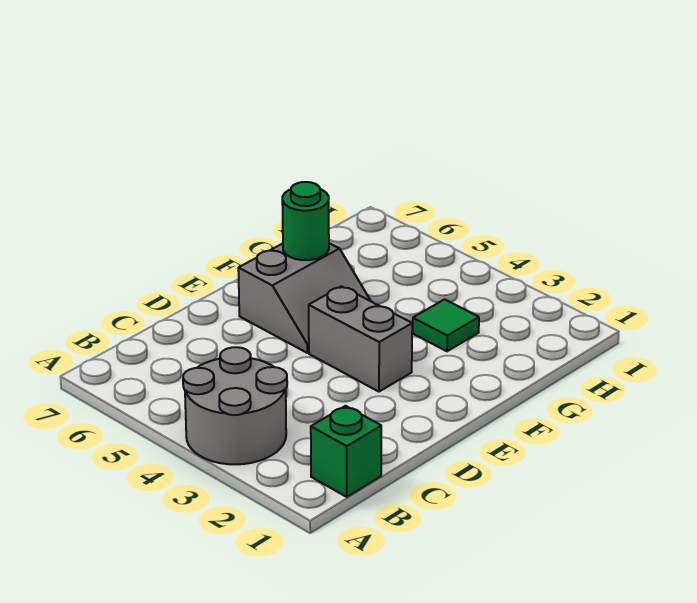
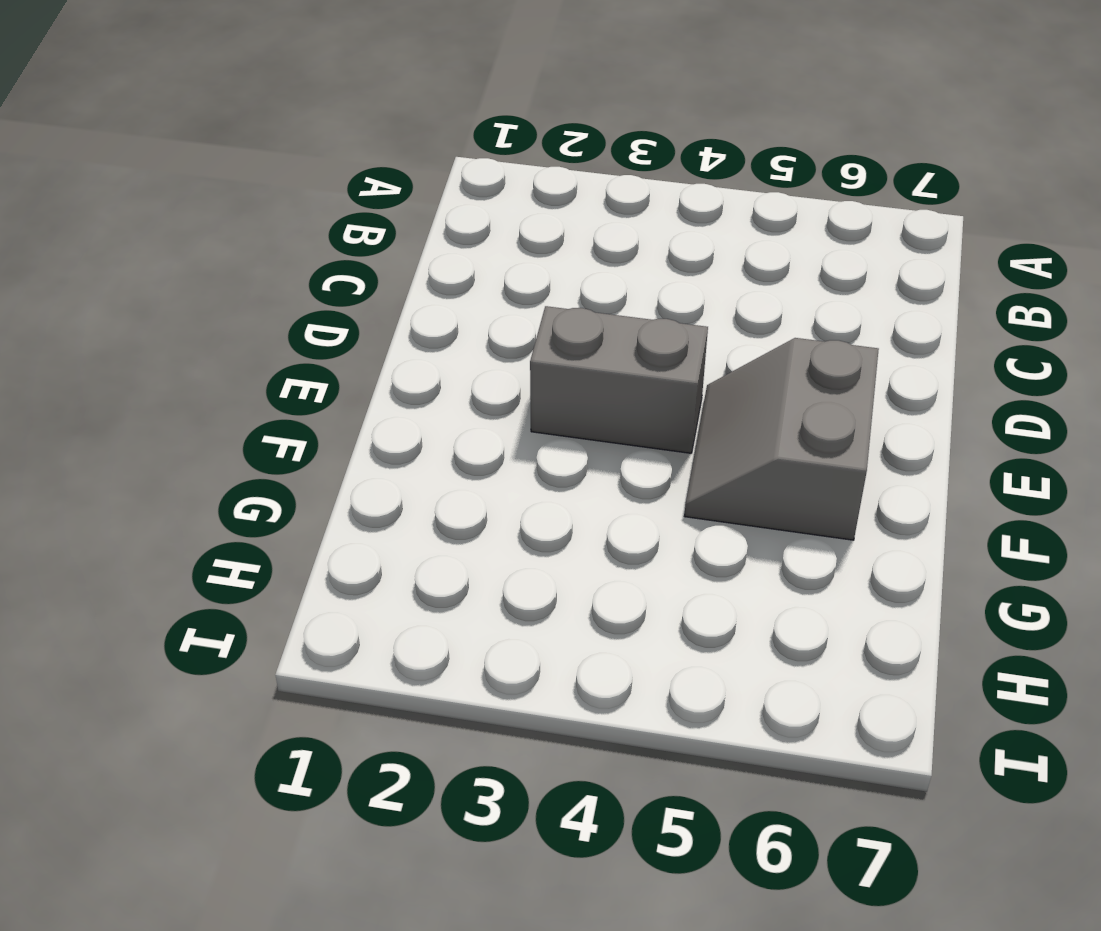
none -> grey 2x2 round brick [183,347,287,464]
none -> green 1x1 brick [311,406,381,497]

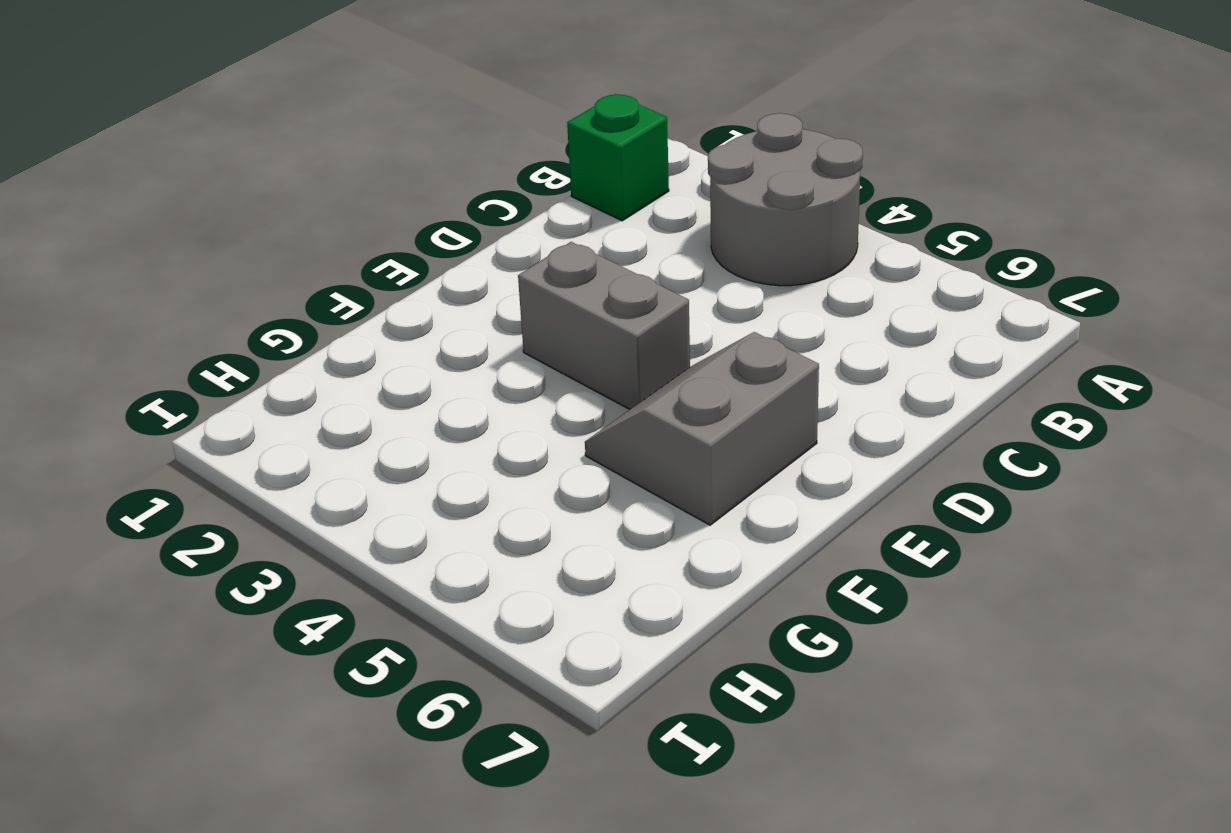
none -> green 1x1 tile [413,299,479,351]
none -> green 1x1 round brick [282,182,329,260]

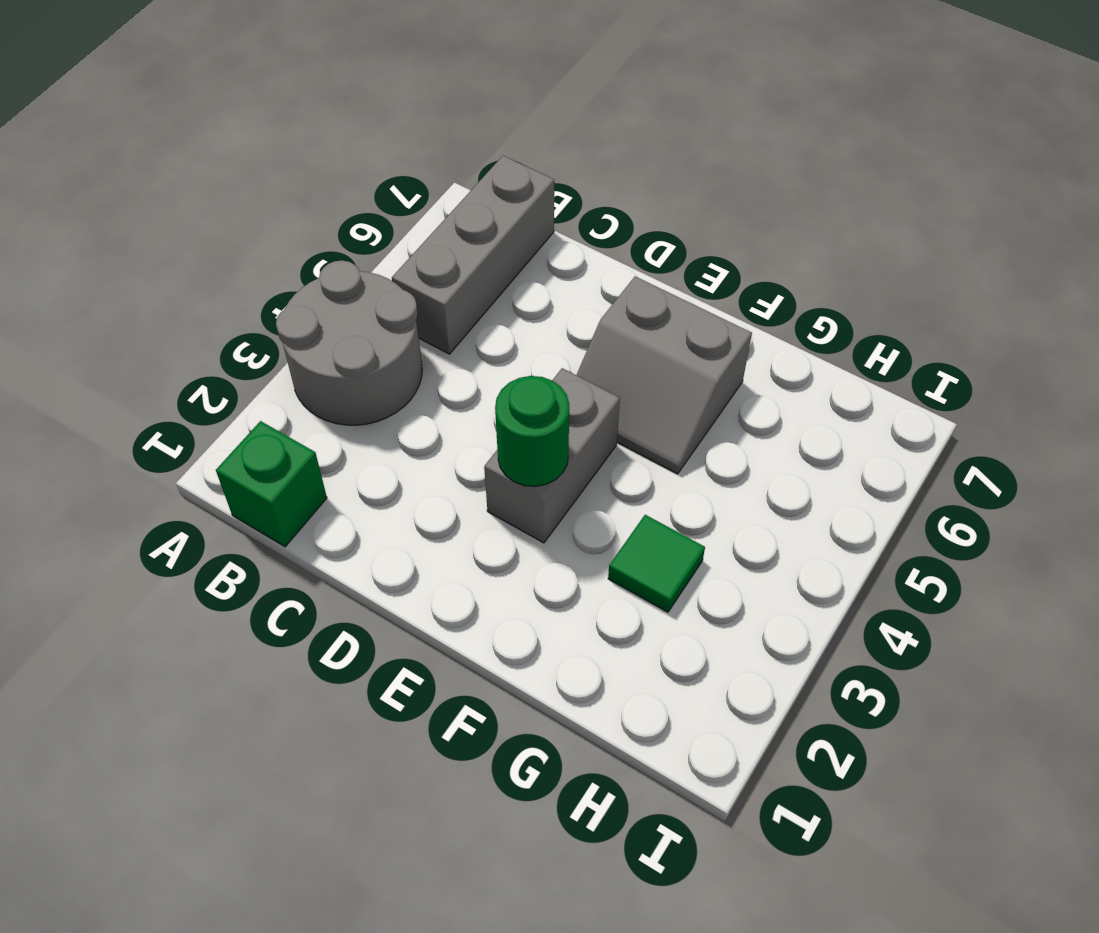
grey 1x3 brick [392,156,554,354] -> none
green 1x1 round brick [495,376,569,486] -> green 1x1 round brick moved to [282,182,329,260]

